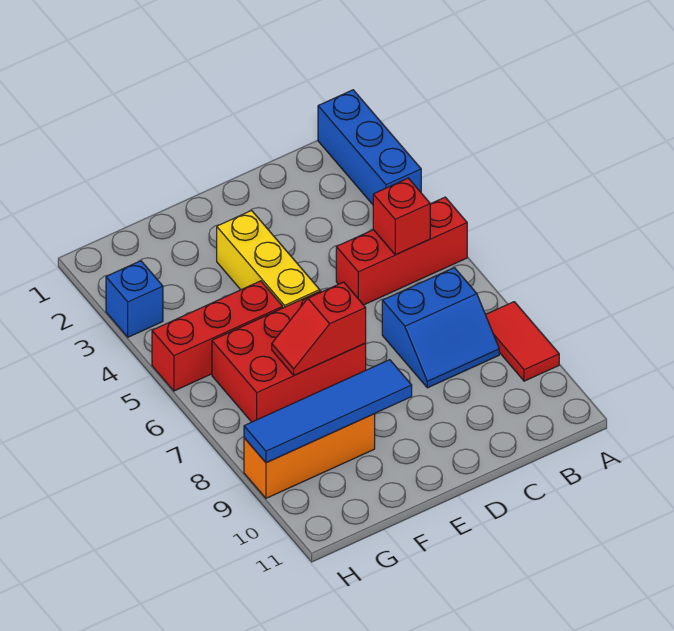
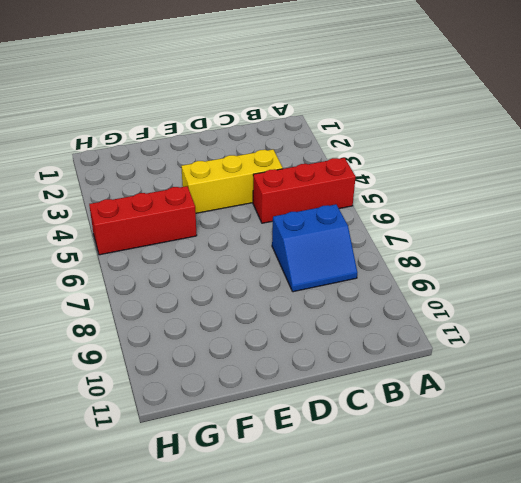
yellow 1x3 brick [181,150,283,213] -> yellow 1x3 brick turned to [217,211,320,308]
none -> blue 1x3 brick [318,90,421,204]
none -> red 1x2 tile [486,302,559,381]
none -> red 2x3 brick [212,291,366,422]

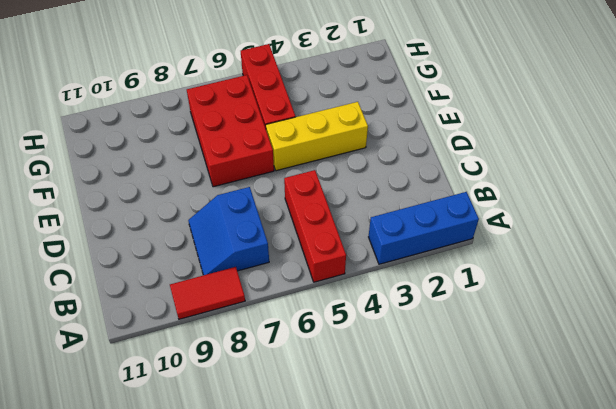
none -> orange 1x3 brick [244,414,375,498]
none -> blue 1x1 brick [106,261,163,337]
none -> red 1x1 brick [373,178,430,255]

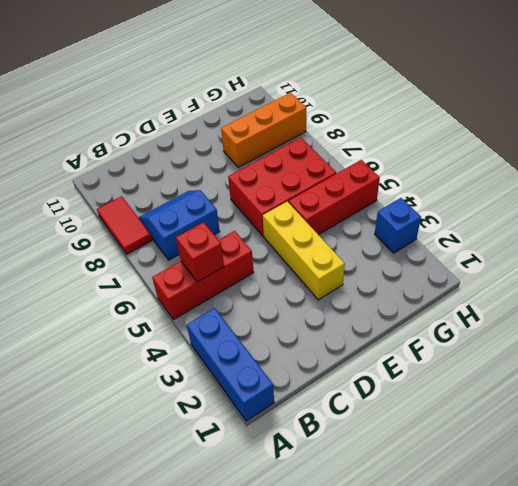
none -> red 1x2 slope [272,282,366,375]
none -> blue 1x4 tile [244,360,412,463]

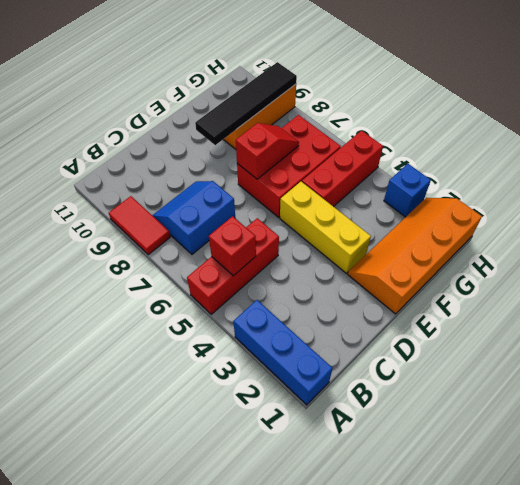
orange 2x4 slope [348,198,482,314] -> none
black 1x4 tile [195,62,297,145] -> blue 1x4 tile [244,360,412,463]

